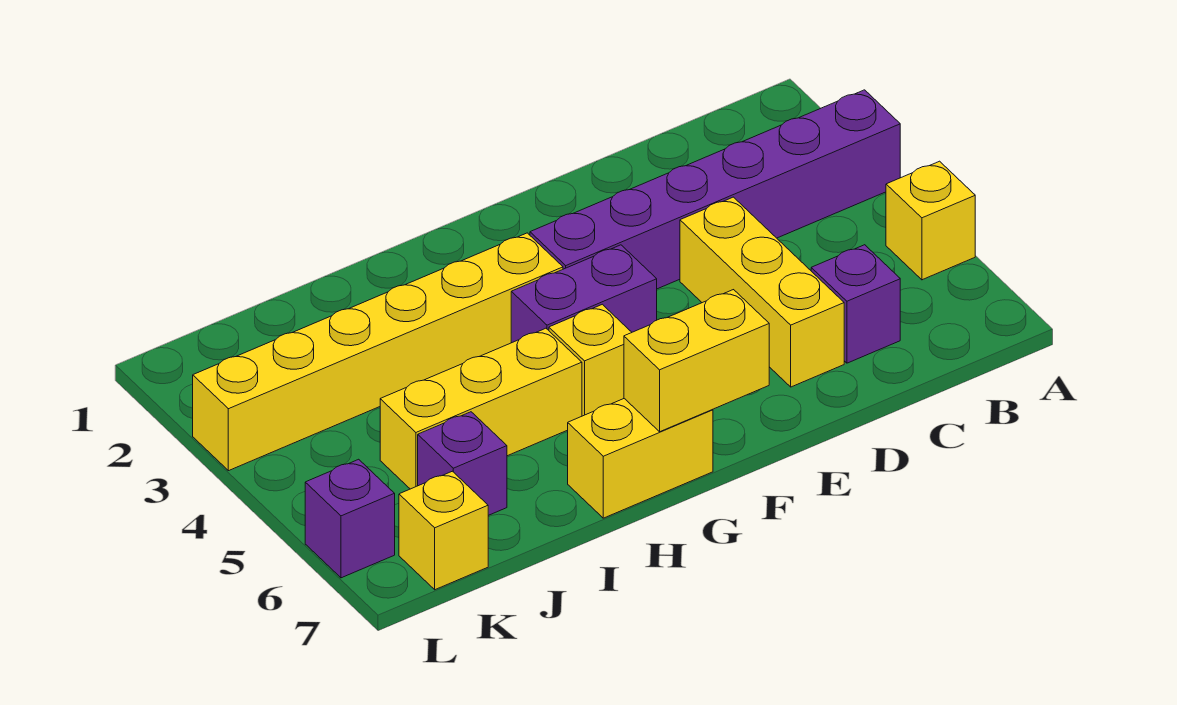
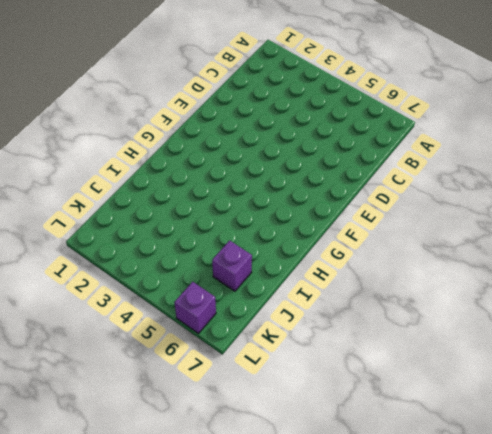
none -> purple 1x6 brick [530,90,900,289]
none -> yellow 1x1 brick [886,161,975,280]
none -> purple 1x1 brick [811,245,900,363]

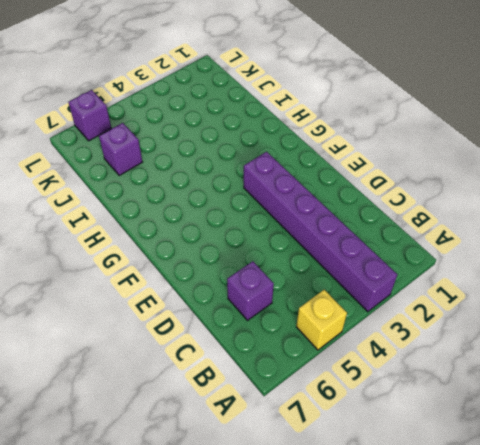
none -> yellow 1x3 brick [680,197,844,387]
none -> purple 1x2 brick [511,245,657,343]
none -> yellow 1x6 brick [193,233,563,471]

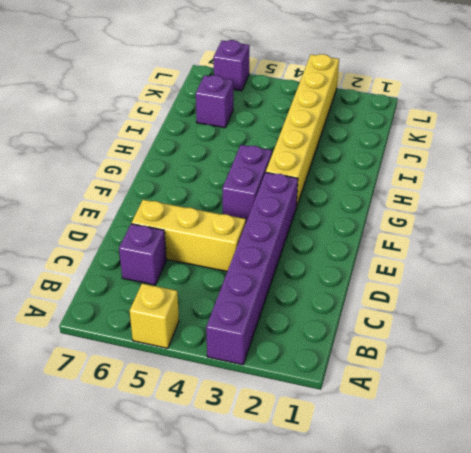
none -> yellow 1x1 brick [549,304,632,416]
none -> yellow 1x2 brick [568,399,713,518]
none -> yellow 1x3 brick [380,328,582,489]

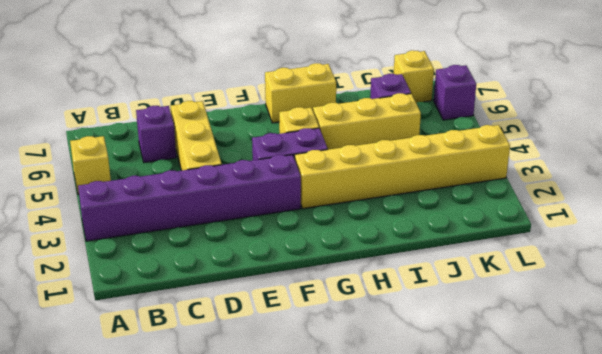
none -> yellow 1x2 brick [624,290,769,432]

